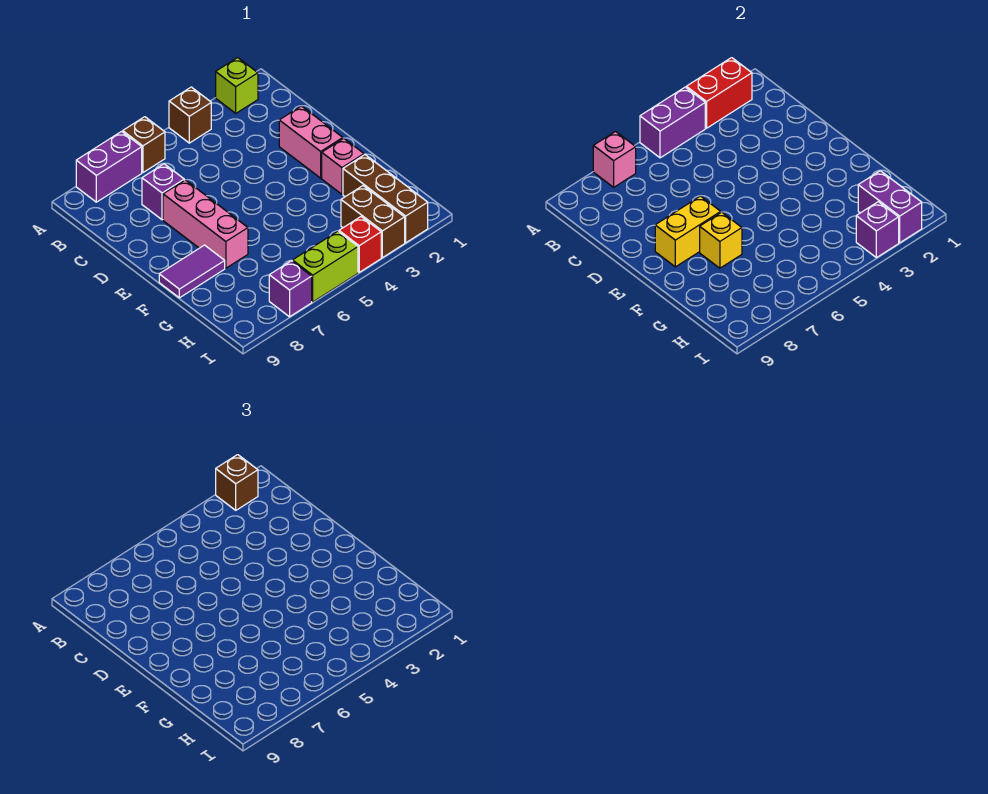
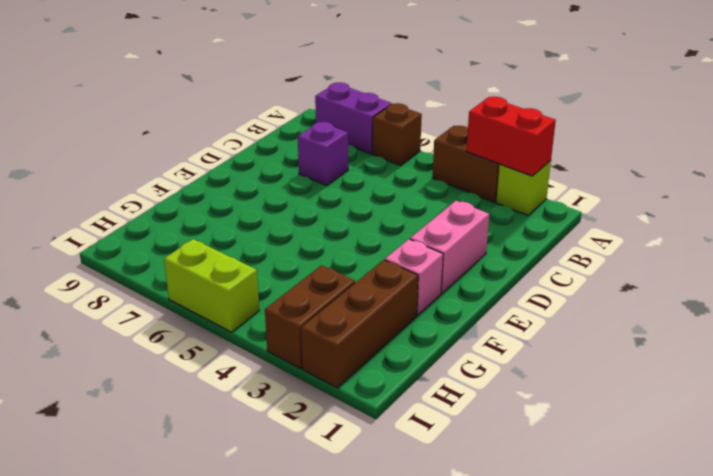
brown 1x2 brick [432,126,500,202] -> brown 1x1 brick [169,87,211,143]
none -> pink 1x3 brick [163,180,248,268]
none -> purple 1x2 tile [159,245,225,298]
none -> red 1x1 brick [339,217,381,272]

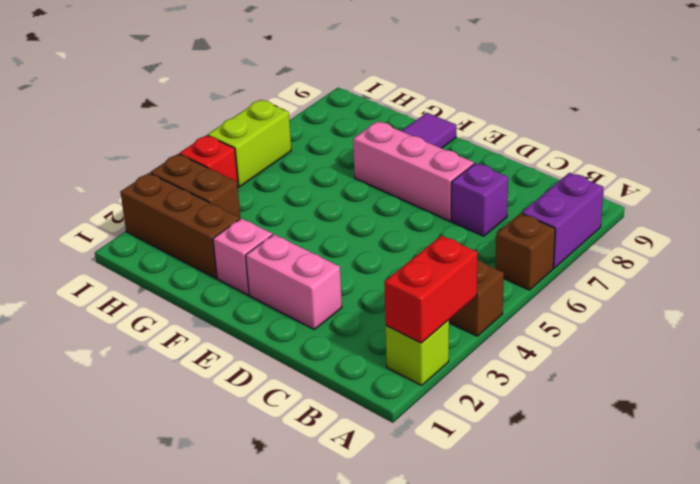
none -> purple 1x1 brick [269,261,312,317]
none -> purple 1x2 brick [640,87,705,158]
none -> pink 1x1 brick [593,132,636,187]

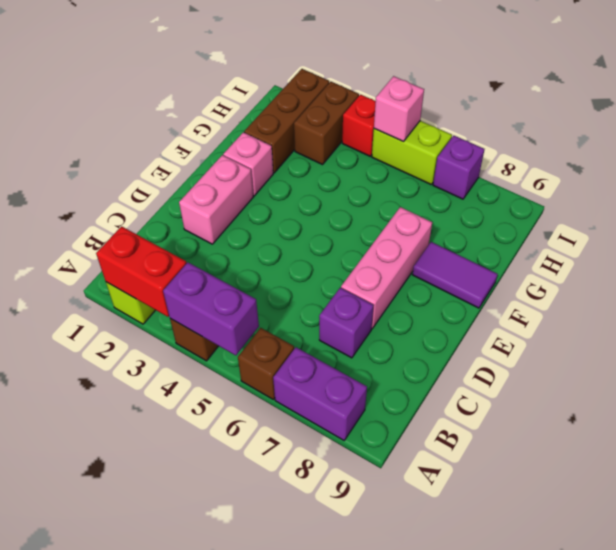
pink 1x1 brick [374,76,424,141] -> pink 1x1 brick moved to [593,132,636,187]
none -> yellow 1x2 brick [655,196,721,267]
none -> yellow 1x1 brick [700,212,742,268]
none -> purple 1x2 brick [858,171,922,243]

